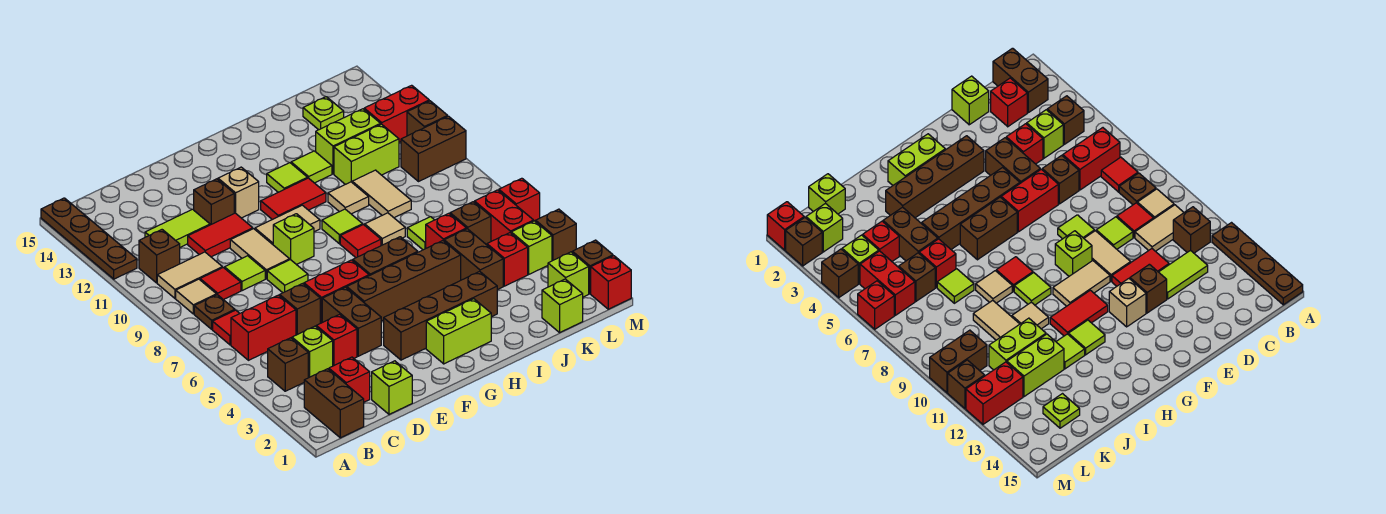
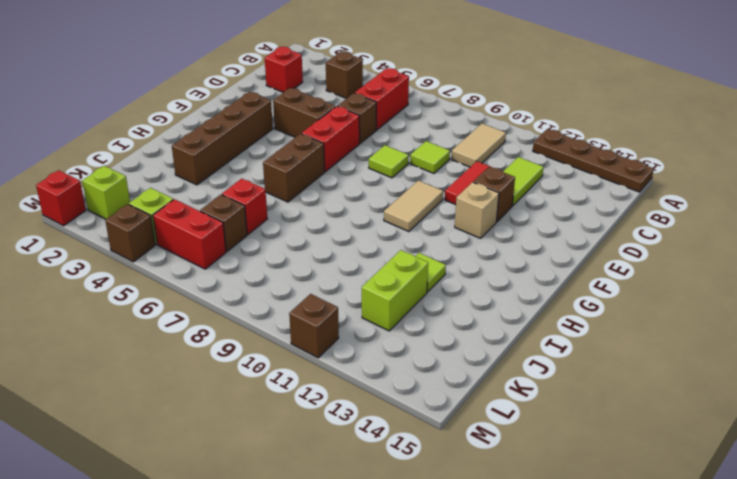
none -> brown 1x2 brick [304,369,364,438]
none -> red 1x1 tile [213,310,240,345]
none -> brown 1x1 plate [194,295,235,329]
none -> tan 1x1 tile [176,279,216,314]

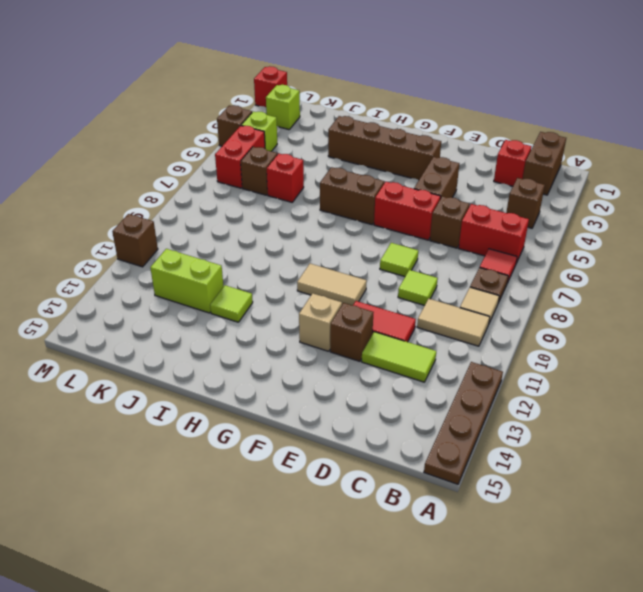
none -> brown 1x1 brick [139,230,180,283]
none -> lime 1x1 brick [292,326,333,378]
none -> red 1x1 tile [200,268,241,300]
none -> lime 1x1 brick [372,361,412,414]

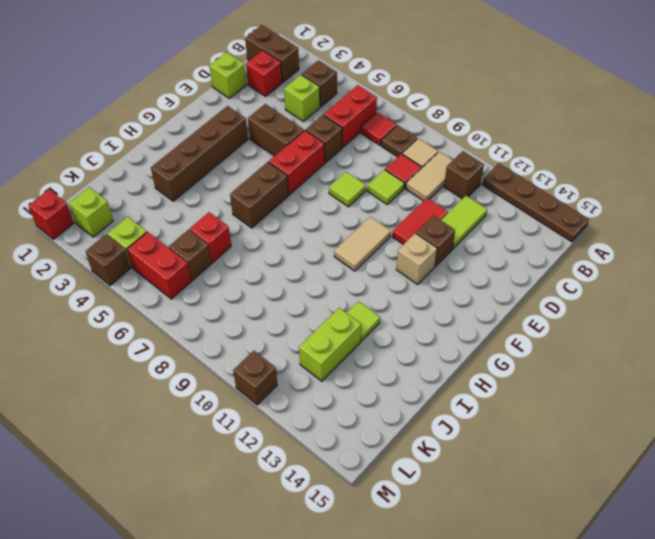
none -> red 1x1 brick [316,314,357,366]
none -> tan 1x2 tile [230,229,290,279]
none -> brown 1x4 brick [347,241,461,321]
none -> lime 1x1 brick [273,214,314,265]

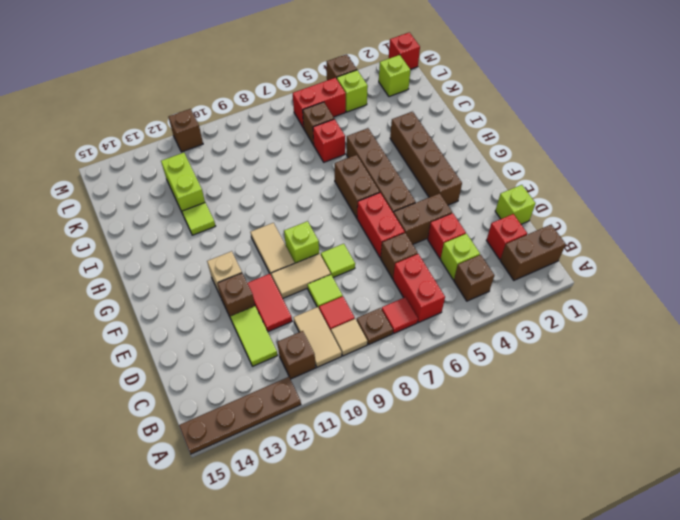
none -> lime 1x2 brick [426,299,491,364]
none -> red 1x2 tile [261,178,326,220]
none -> red 1x1 tile [340,225,381,258]
none -> lime 1x1 tile [322,209,363,244]

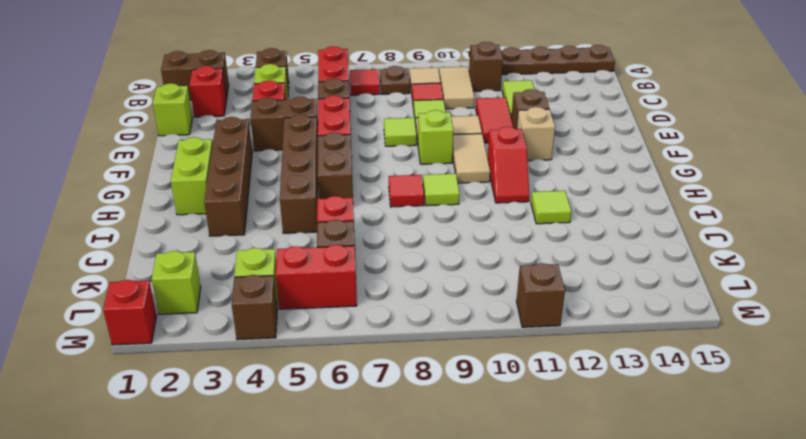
red 1x2 slope [488,127,529,203] -> red 1x2 tile [261,178,326,220]
none -> lime 1x1 tile [267,163,307,192]
none -> tan 1x1 tile [365,213,405,246]
none -> tan 1x1 tile [328,182,369,214]
none -> brown 1x2 brick [444,229,503,290]

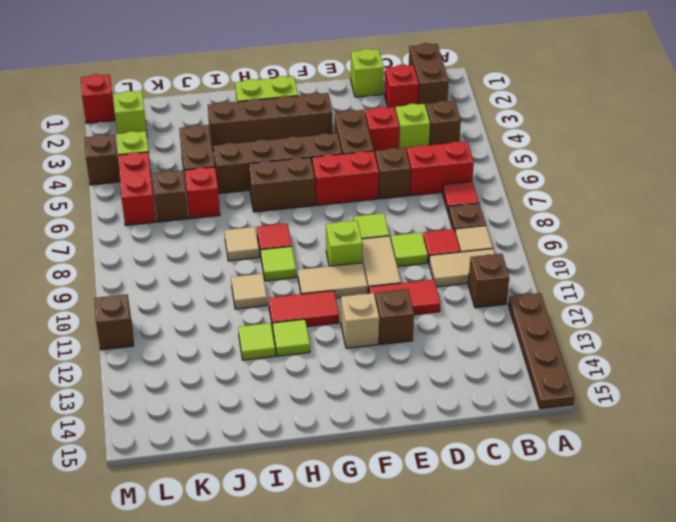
none -> lime 1x2 tile [145,209,210,247]
none -> lime 1x1 tile [407,217,434,250]
none -> tan 1x2 tile [352,170,411,218]
none -> lime 1x2 brick [334,124,399,184]

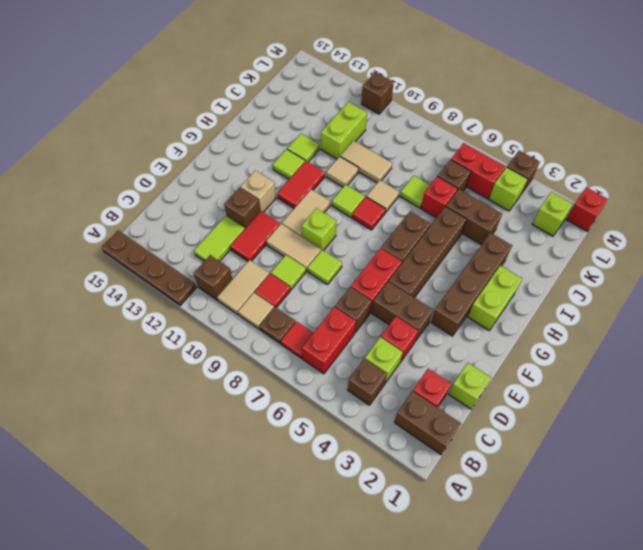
none -> lime 1x2 brick [315,109,381,174]
none -> lime 1x1 brick [542,279,583,332]
none -> red 1x1 brick [487,233,528,286]
none -> lime 1x1 plate [303,97,344,130]

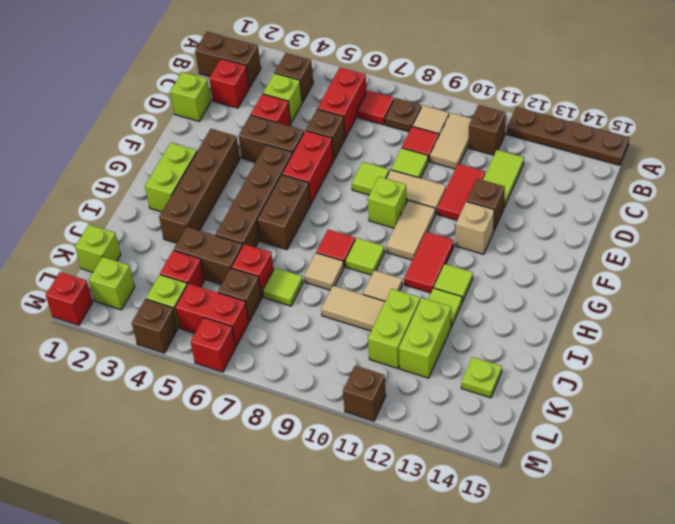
none -> brown 1x2 brick [401,116,466,182]
none -> red 1x2 brick [364,85,429,142]
none -> brown 1x1 brick [572,240,613,294]

